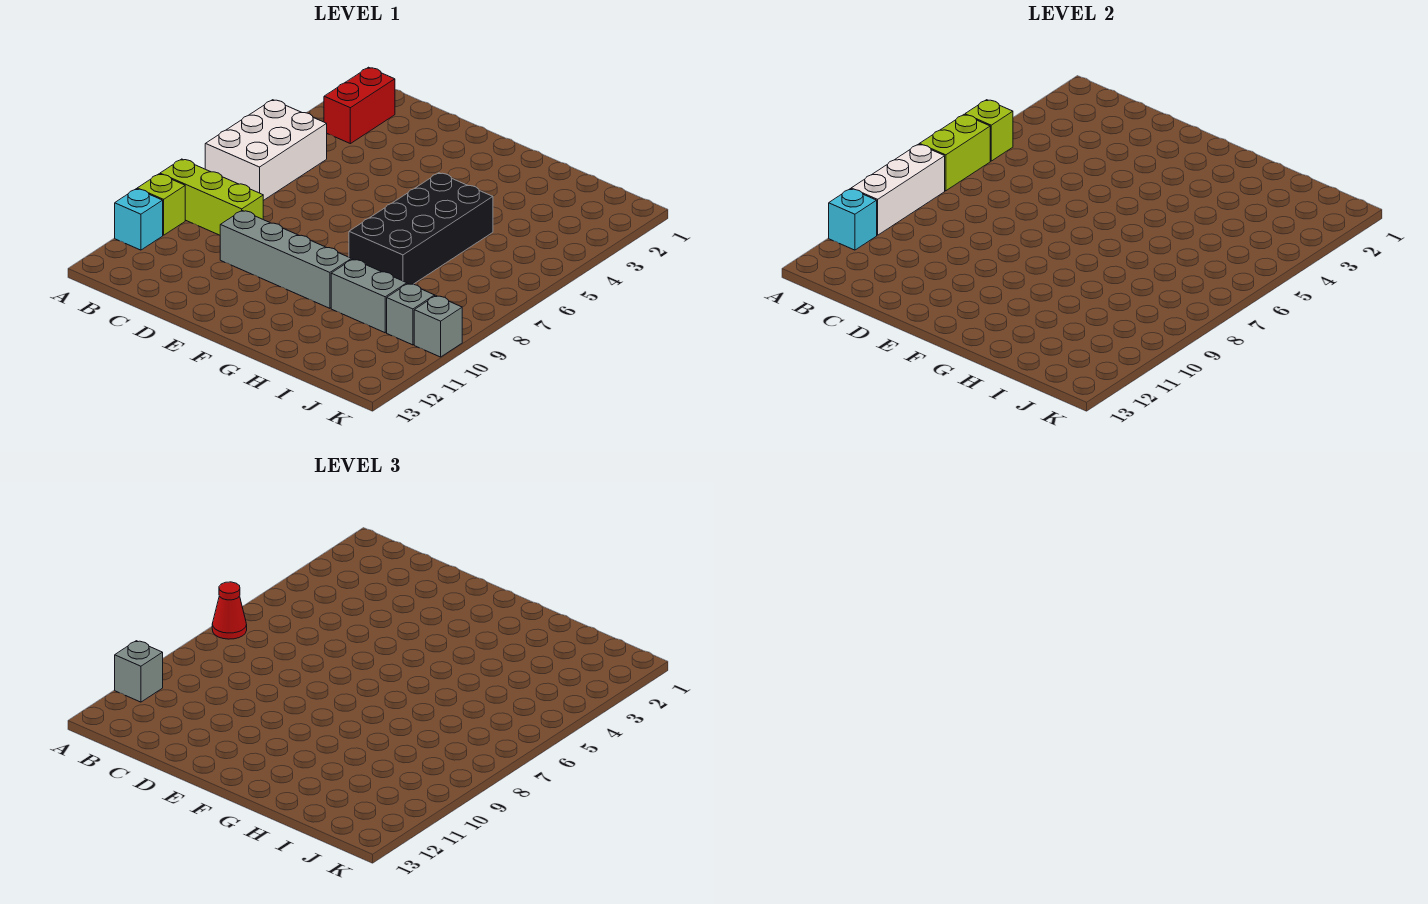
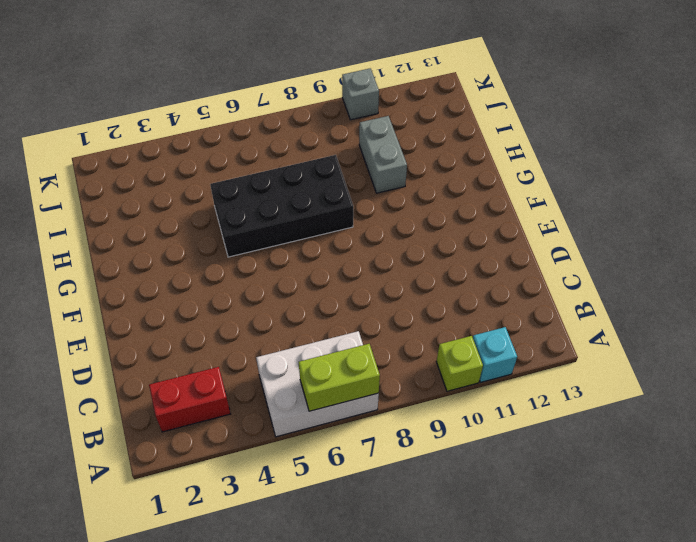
none -> lime 1x3 brick [160,159,263,235]
none -> grey 1x4 brick [220,211,351,308]
none -> grey 1x1 brick [387,284,435,345]

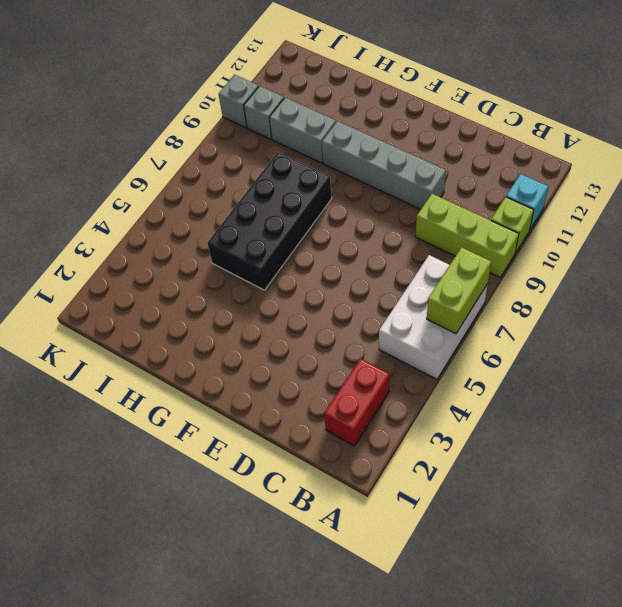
none -> lime 1x1 brick [965,100,1013,161]
none -> white 1x3 brick [851,144,945,235]
none -> cyan 1x1 brick [829,189,877,250]

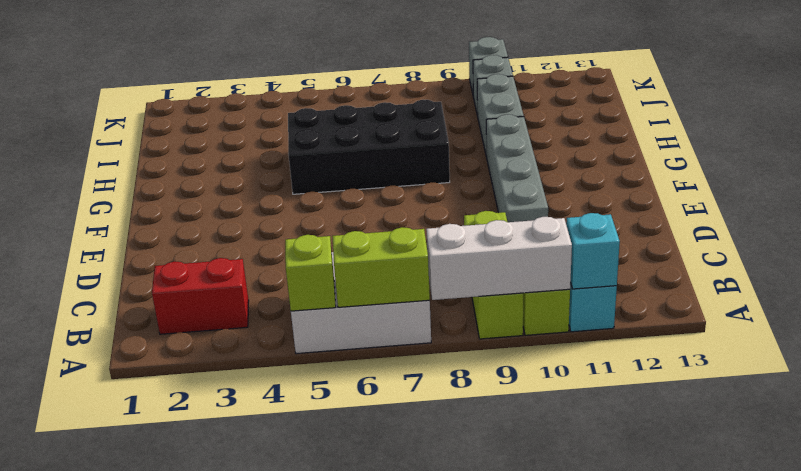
none -> red 1x1 cone [212,582,247,639]
none -> grey 1x1 brick [115,641,163,702]

